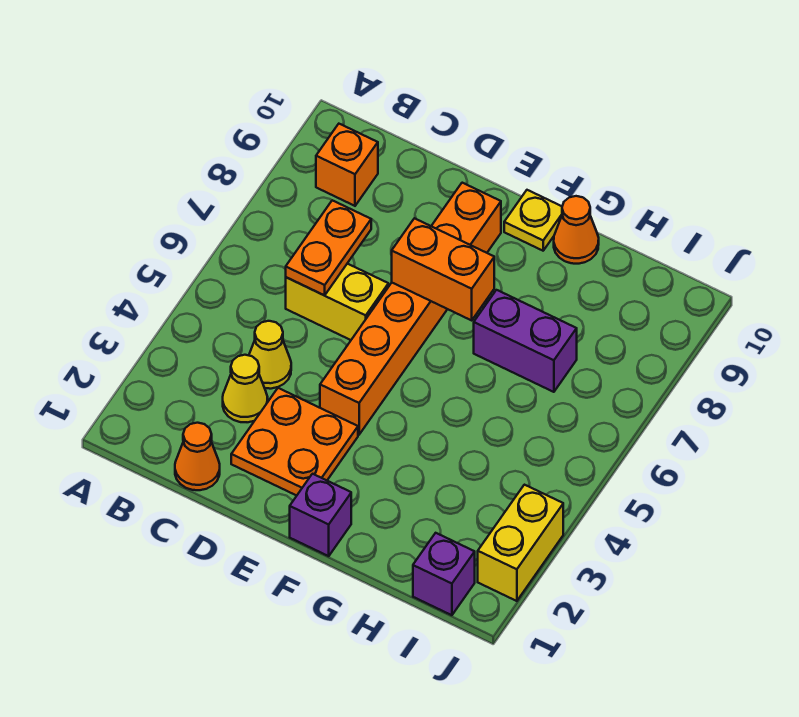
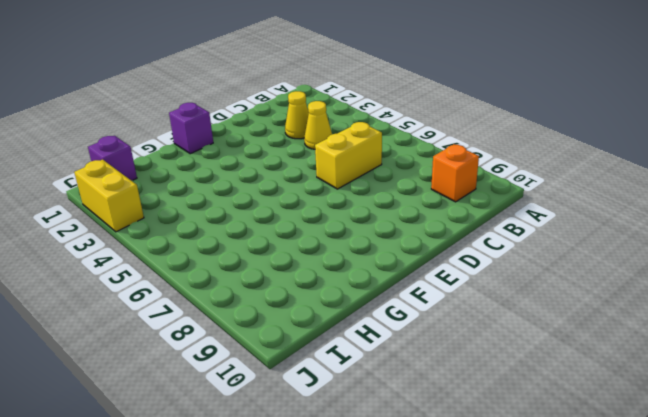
none -> orange 1x1 cone [175,423,220,490]
none -> orange 2x2 plate [231,388,358,496]
none -> orange 1x6 brick [320,183,501,435]

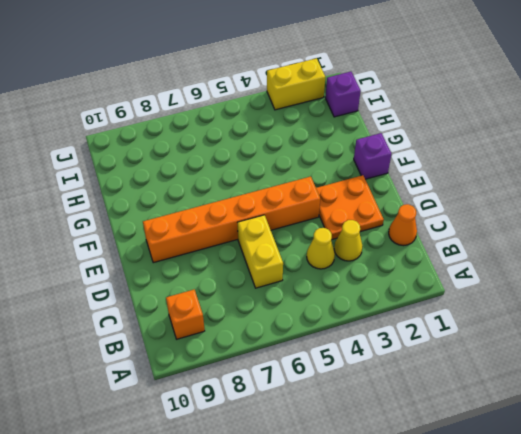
none -> yellow 1x1 plate [504,190,562,251]
none -> purple 1x2 brick [474,290,577,392]
none -> orange 1x1 cone [554,196,599,264]

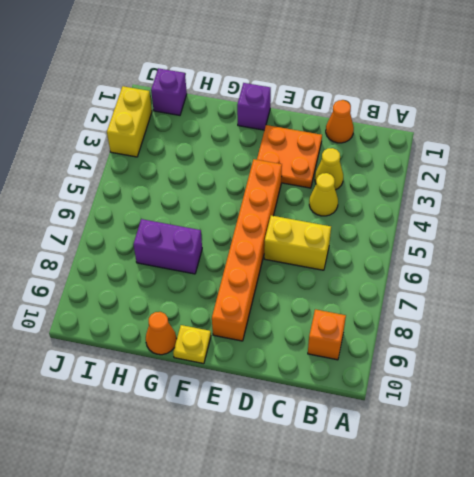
none -> orange 1x2 plate [286,200,371,295]
none -> orange 1x2 brick [392,218,494,320]

